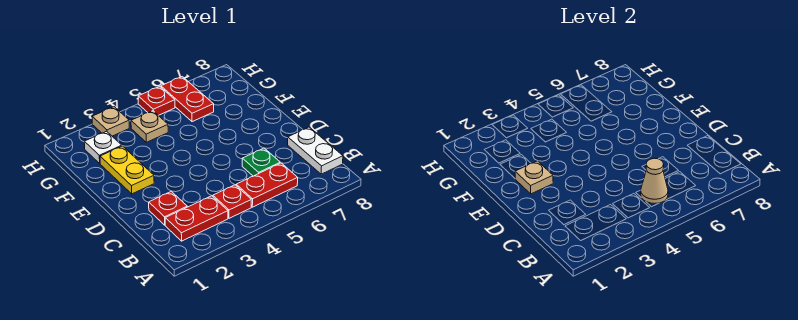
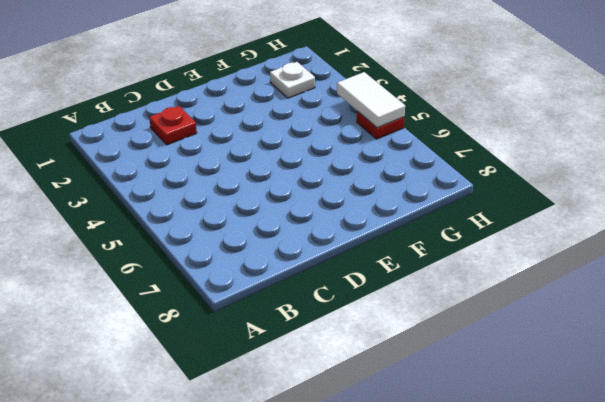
white 1x2 tile [337,72,405,128] -> none
none -> red 1x2 plate [165,196,228,241]
none -> red 1x1 plate [213,185,251,218]
none -> red 1x2 plate [236,163,298,207]

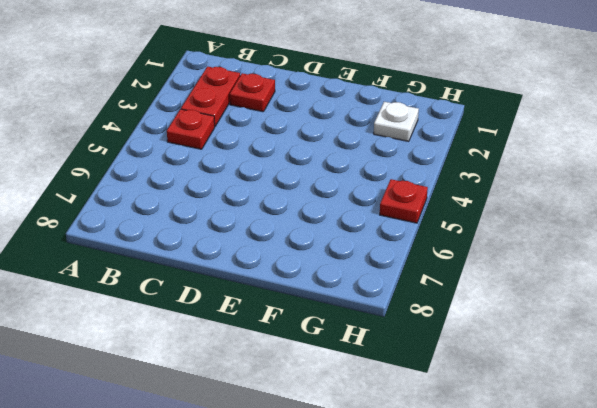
none -> red 1x2 plate [236,163,298,207]
none -> white 1x2 plate [288,127,343,174]
none -> green 1x1 plate [242,148,280,176]

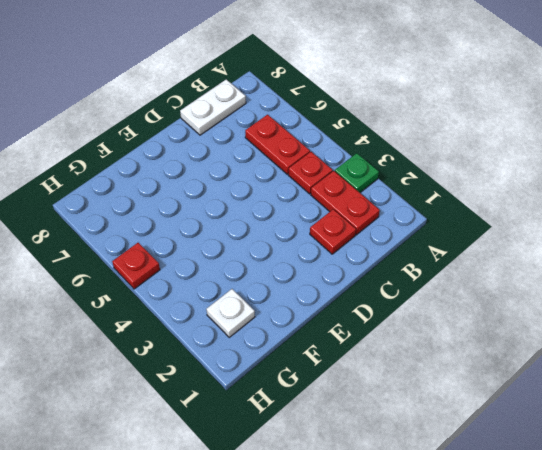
green 1x1 plate [335,153,379,193] -> green 1x1 plate moved to [242,148,280,176]
none -> yellow 1x2 plate [100,146,154,194]
none -> tan 1x1 plate [131,111,168,142]
none -> red 1x2 plate [161,77,214,122]

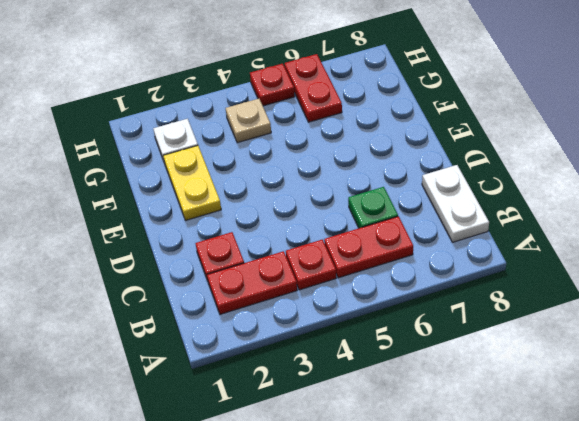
none -> tan 1x1 plate [92,107,129,136]
none -> tan 1x1 cone [641,158,668,204]
none -> tan 1x1 plate [515,161,553,194]

